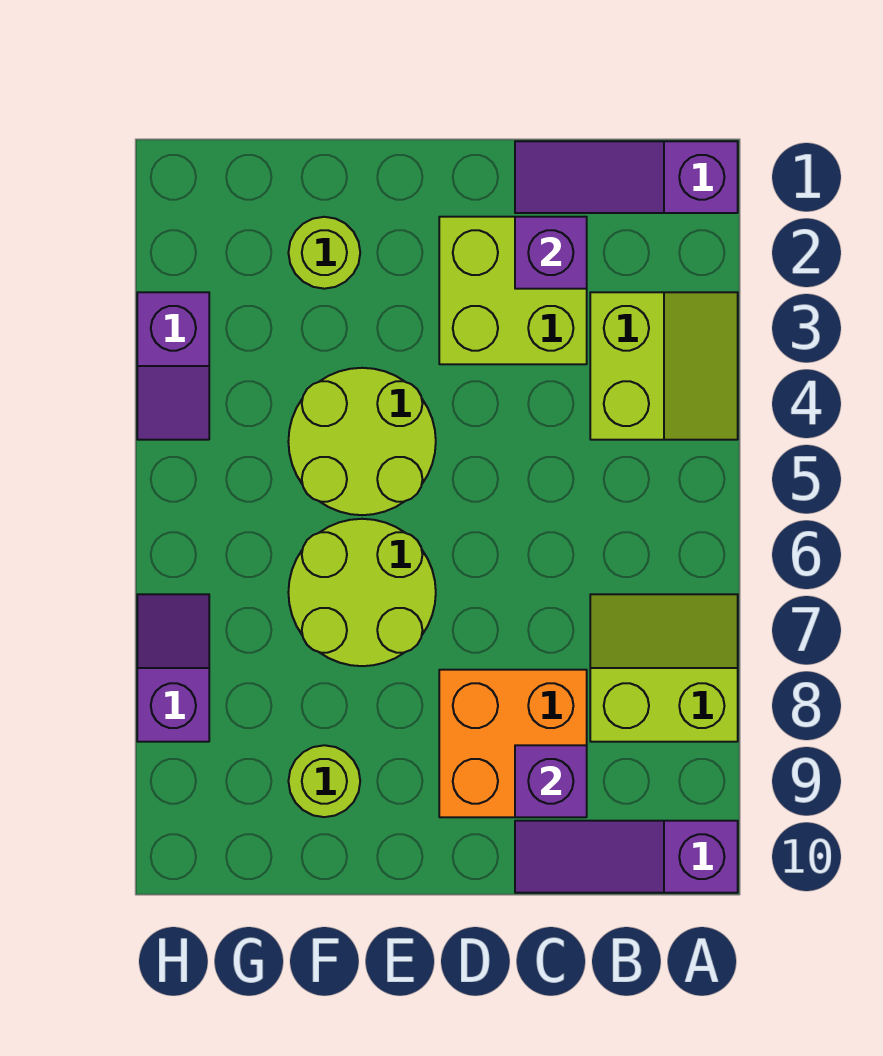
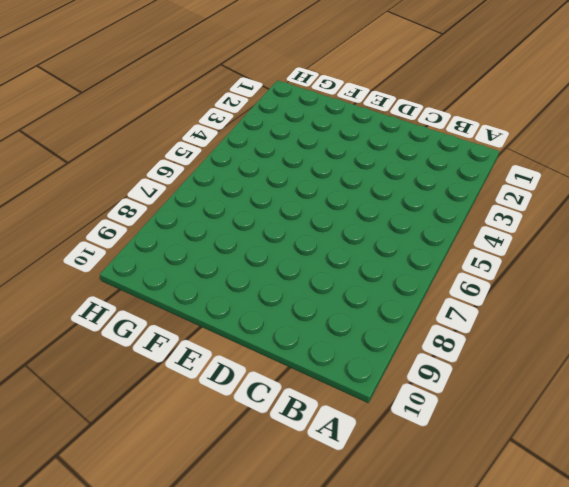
none -> purple 1x3 slope [515,141,738,213]
none -> lime 2x2 slope [590,292,738,440]
none -> lime 2x2 slope [590,594,738,742]

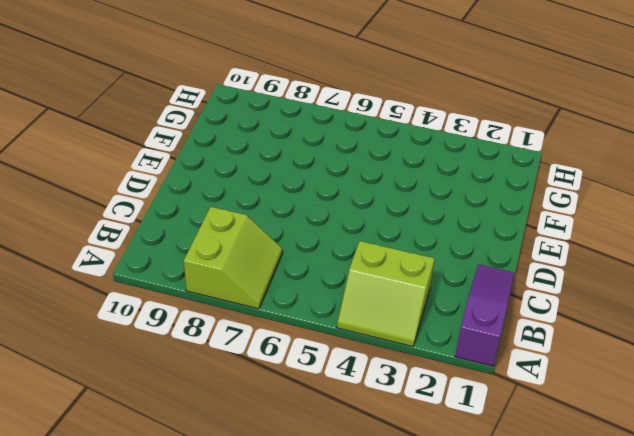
none -> purple 1x3 slope [515,821,738,893]
none -> lime 2x2 brick [439,217,587,364]
none -> orange 2x2 brick [439,670,587,817]

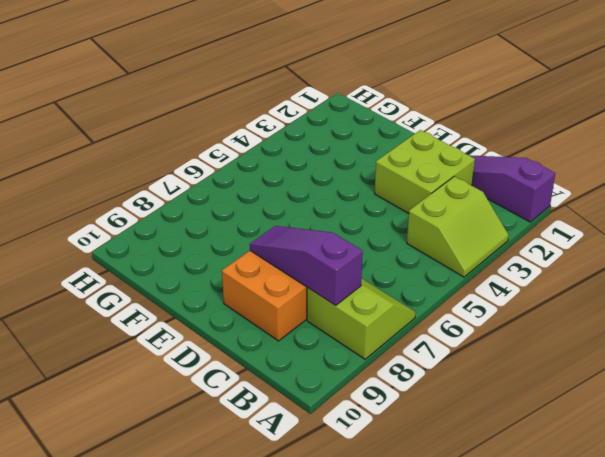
purple 1x3 slope [250,226,363,305] -> purple 1x3 slope moved to [515,821,738,893]
none -> lime 2x2 round brick [288,368,436,515]
none -> lime 2x2 round brick [288,519,436,666]
none -> lime 1x1 round brick [288,217,360,289]

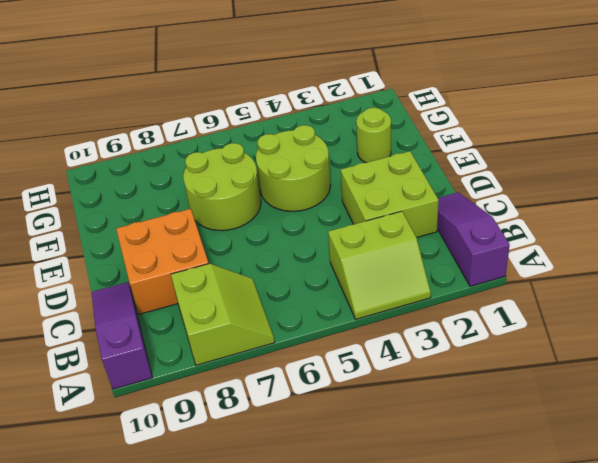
none -> lime 1x1 round brick [288,745,360,817]
none -> purple 1x2 slope [137,292,209,440]
none -> purple 1x2 slope [137,594,209,742]

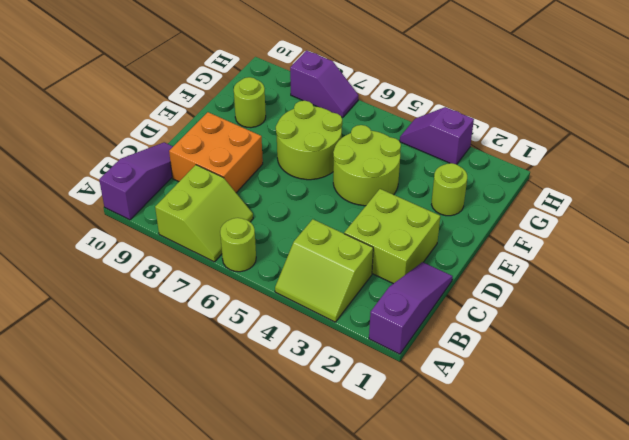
lime 1x1 round brick [220,218,256,272] -> none
none -> purple 1x1 brick [515,217,587,289]
none -> purple 1x1 brick [515,745,587,817]

